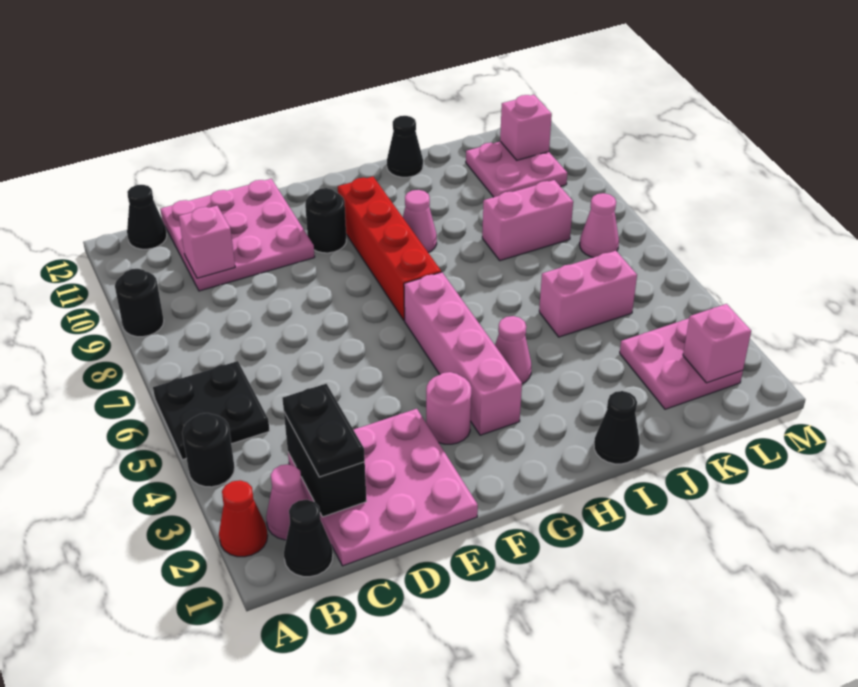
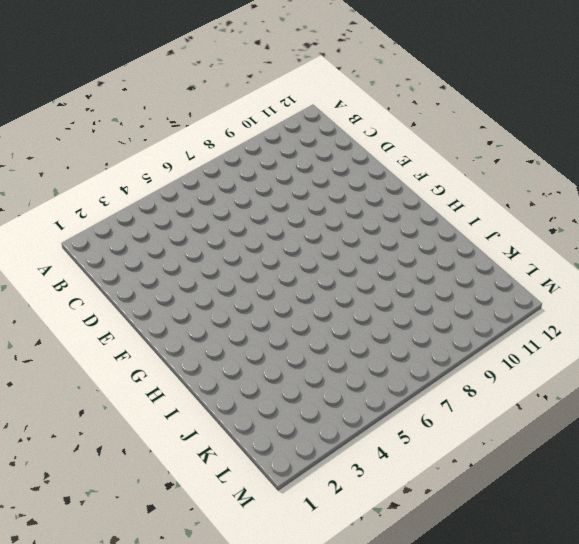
none -> red 1x1 cone [219,480,268,557]
none -> black 1x1 round brick [182,413,235,487]
none -> black 2x2 plate [153,361,270,460]

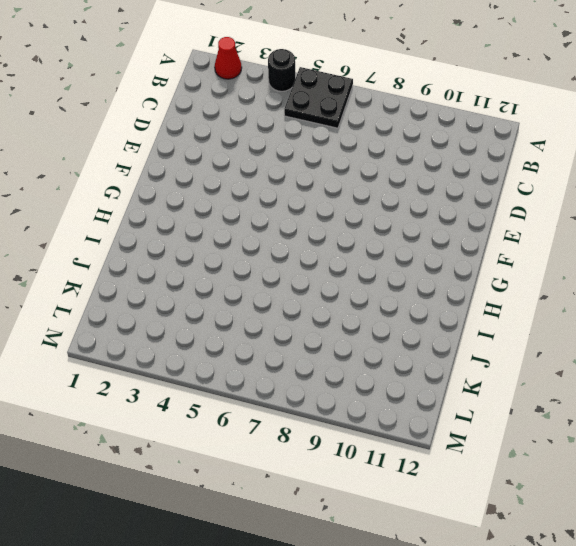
none -> black 1x1 round brick [115,269,164,337]
none -> black 1x1 cone [284,500,333,577]
none -> pink 1x1 cone [266,464,309,540]

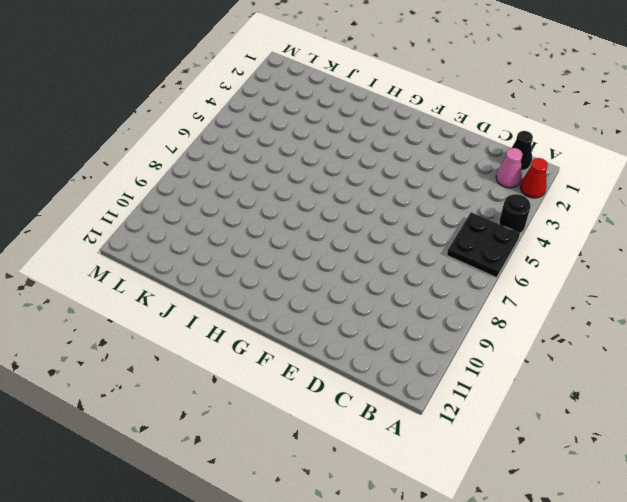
none -> black 1x1 round brick [115,269,164,337]
none -> black 1x1 cone [127,185,167,249]
none -> pink 3x3 plate [288,409,478,566]

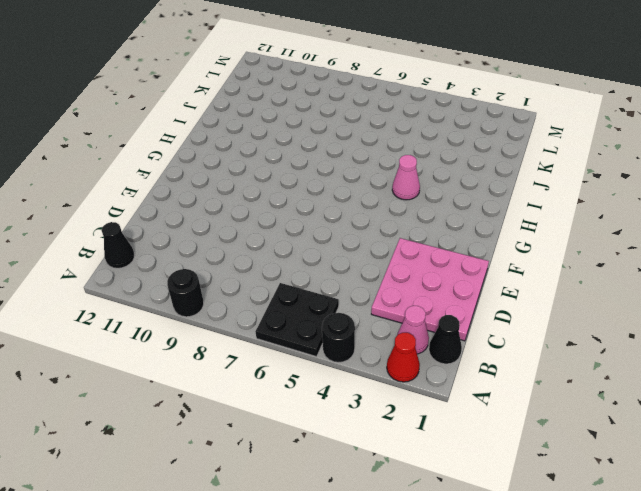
none -> pink 3x3 plate [160,179,315,291]
none -> pink 1x1 round brick [426,372,471,444]
none -> black 1x1 round brick [305,188,346,253]

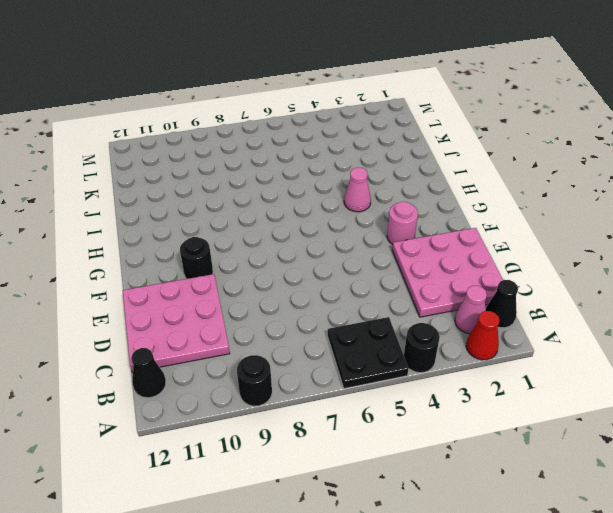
none -> pink 1x4 brick [404,272,522,435]
none -> red 1x4 brick [338,177,441,321]
none -> pink 1x1 cone [403,190,437,252]

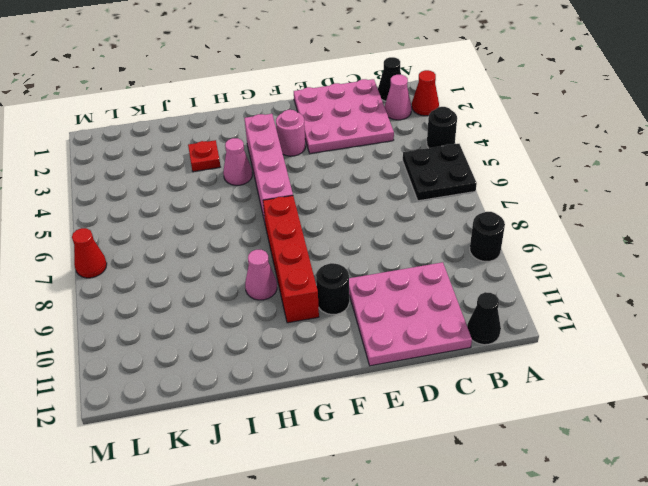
red 1x1 plate [188,140,220,172] -> none
red 1x1 cone [72,228,107,278] -> none
none -> black 1x1 cone [594,391,640,464]
none -> black 1x1 cone [387,116,423,177]
none -> pink 1x2 brick [539,251,637,337]

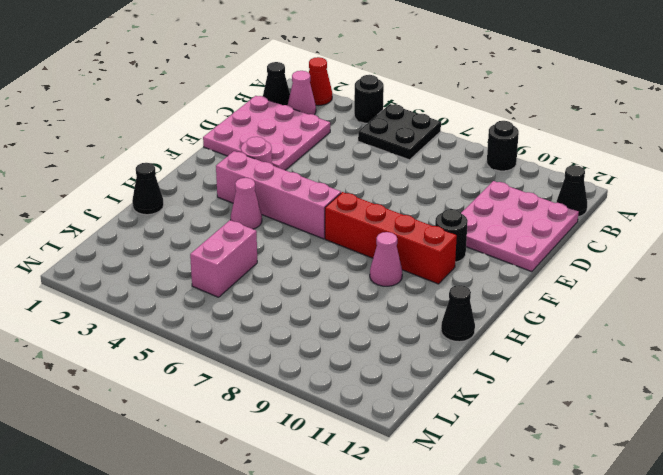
none -> pink 1x2 brick [482,180,573,261]
none -> pink 2x2 plate [620,318,743,409]
none -> pink 2x2 plate [466,142,567,197]

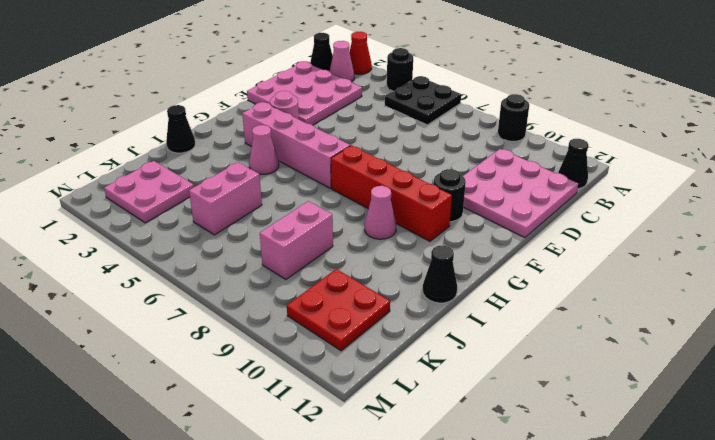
red 2x2 plate [287,269,390,351] -> pink 2x2 plate [466,142,567,197]
none -> pink 1x1 cone [580,193,619,257]
none -> black 1x2 brick [284,413,366,517]
none -> pink 1x1 brick [179,206,235,278]

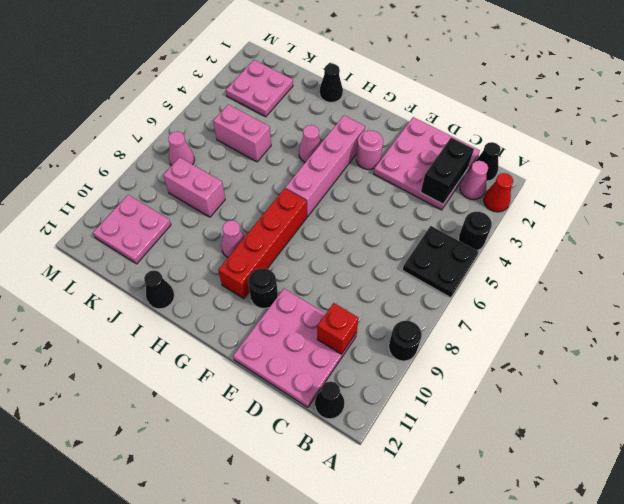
red 1x1 brick [317,303,359,354] -> pink 1x1 brick [179,206,235,278]
none -> pink 1x1 brick [683,304,751,383]
none -> pink 1x1 brick [500,95,552,160]
none -> black 1x2 plate [282,384,365,477]

